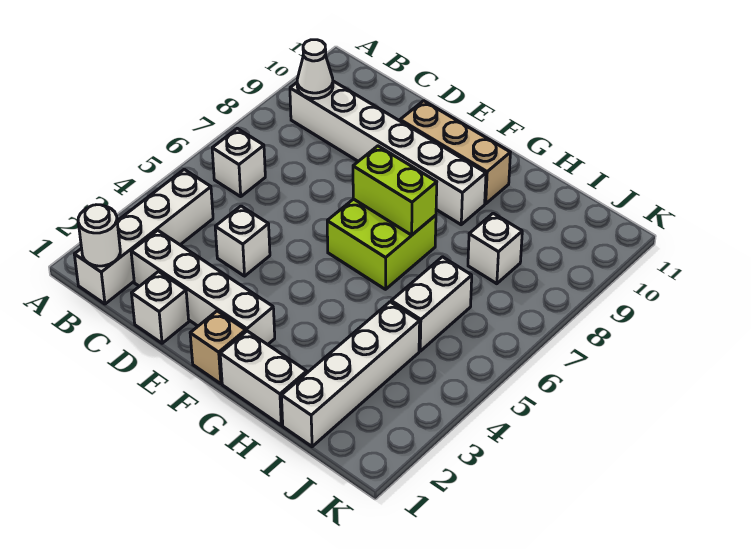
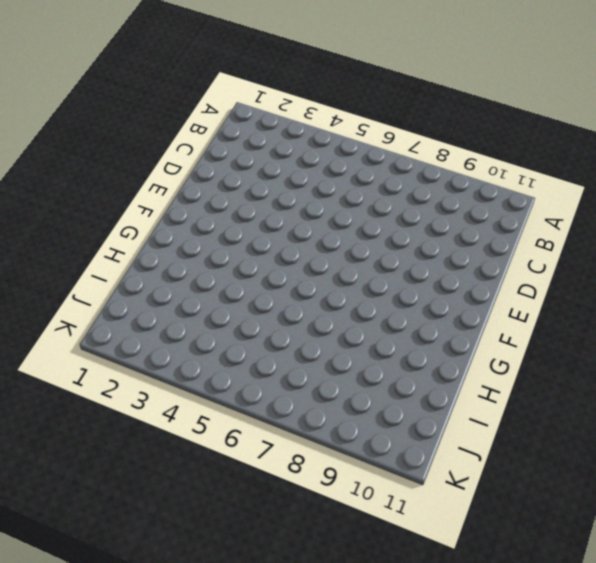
none -> white 1x4 brick [74,169,213,304]
none -> white 1x1 brick [212,129,265,197]
none -> white 1x6 brick [290,81,486,225]

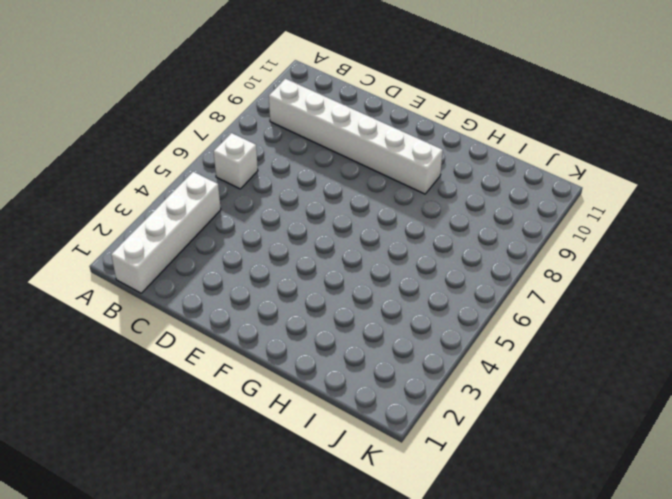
none -> white 1x4 brick [131,230,275,345]
none -> white 1x1 brick [132,272,189,343]
none -> white 1x1 brick [215,206,270,276]

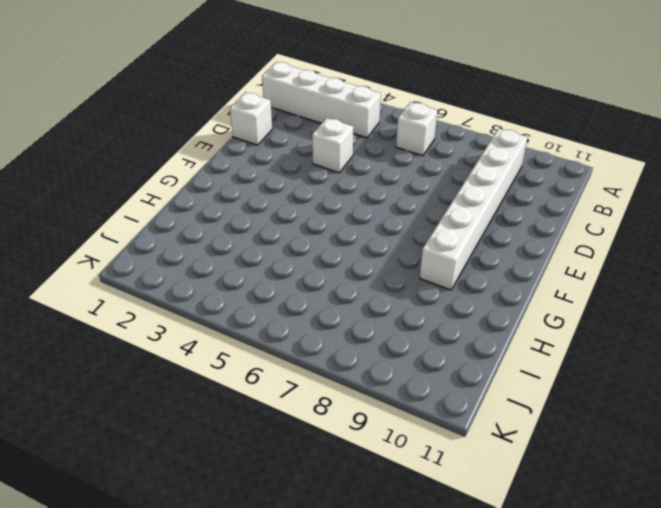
none -> white 1x4 brick [131,230,275,345]
none -> tan 1x3 brick [400,101,510,204]
none -> tan 1x1 brick [190,311,246,384]

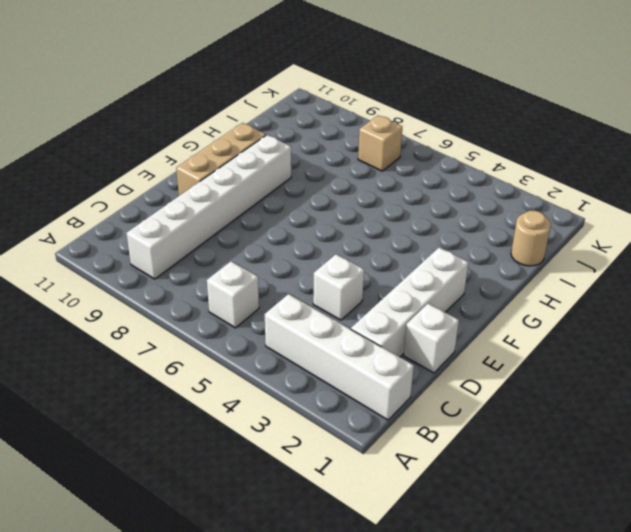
tan 1x1 round brick [511,211,551,266] -> white 1x4 brick [281,302,420,447]
tan 1x1 brick [358,115,402,171] -> tan 1x1 brick moved to [190,311,246,384]
none -> lime 2x2 brick [327,199,436,289]
none -> white 1x2 brick [220,331,307,425]
none -> white 1x2 brick [391,257,472,351]

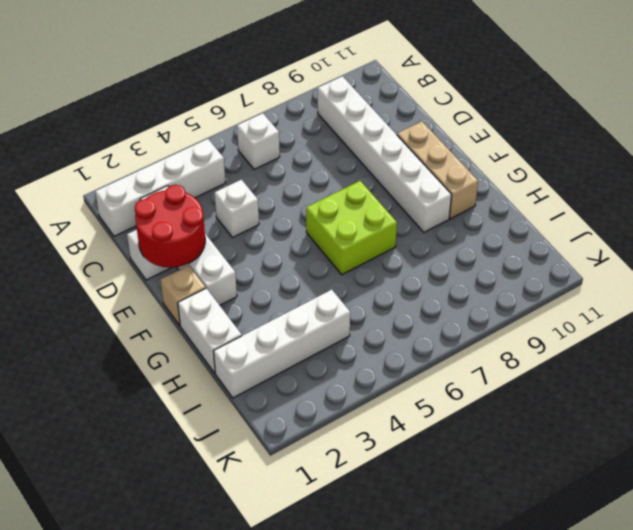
red 2x2 round brick [135,185,205,268] -> none
none -> white 1x2 brick [391,257,472,351]
none -> white 1x1 brick [468,213,522,284]
none -> white 1x1 round brick [78,205,120,266]

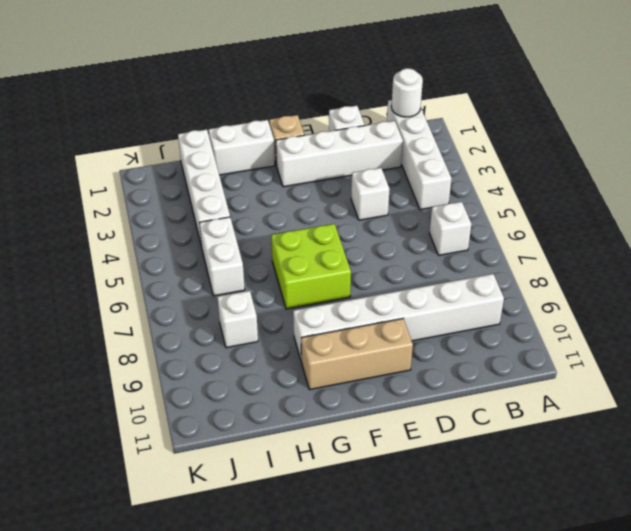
none -> white 1x1 cone [297,40,333,99]
none -> lime 1x2 brick [353,146,437,235]

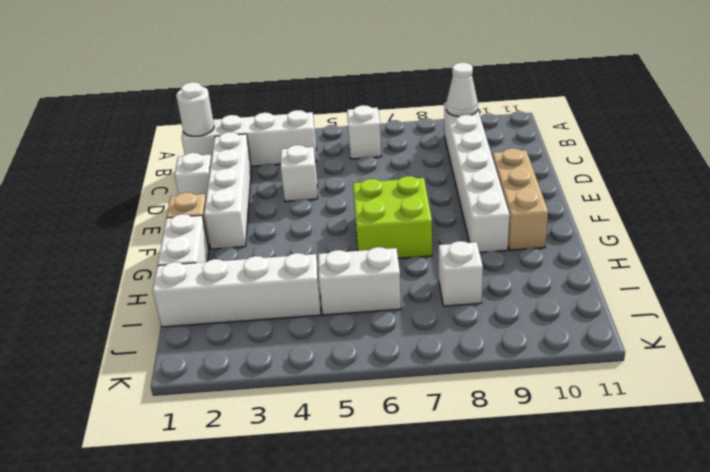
none -> lime 1x2 brick [353,146,437,235]

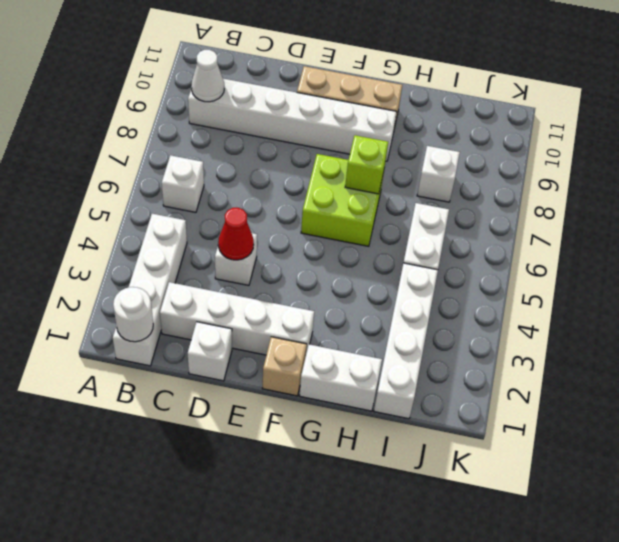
red 1x1 cone [218,208,254,260] -> none
lime 1x1 brick [345,135,388,194] -> lime 1x2 brick [353,146,437,235]

